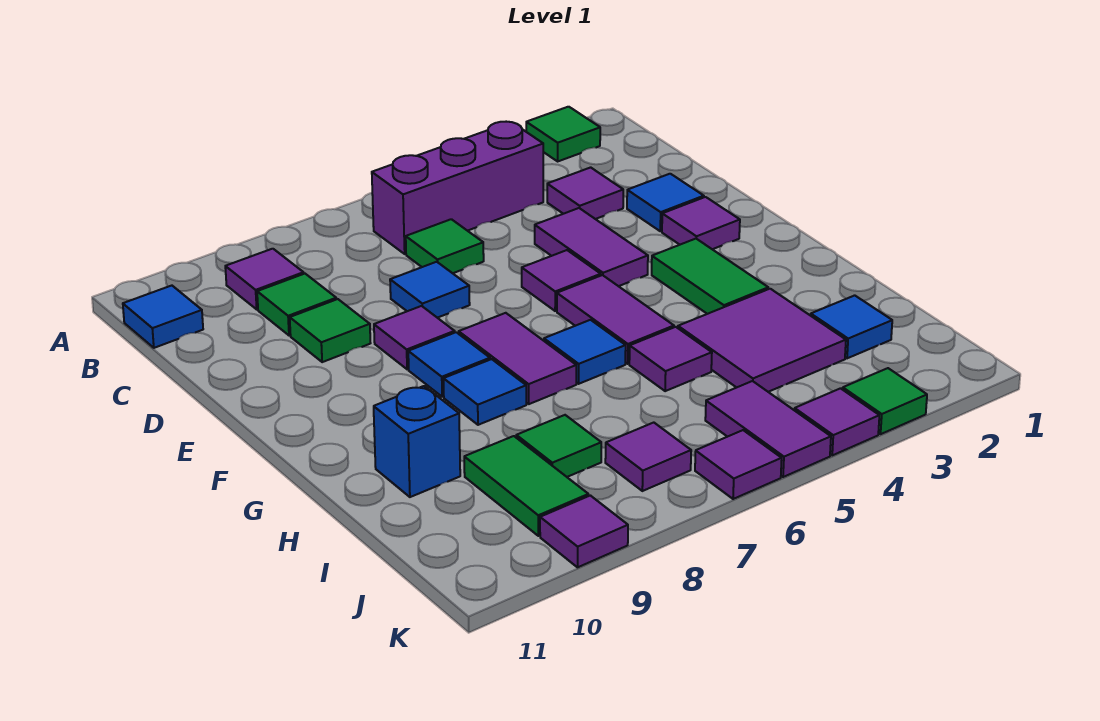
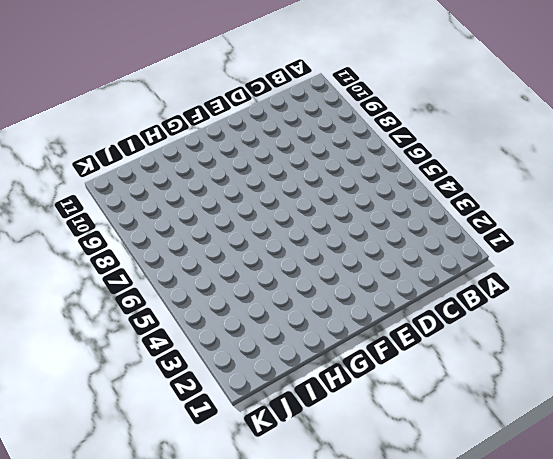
none -> green 1x1 tile [526,107,600,161]
none -> purple 1x3 brick [372,122,543,254]
none -> purple 1x1 tile [225,249,304,309]
none -> blue 1x1 tile [123,286,203,348]

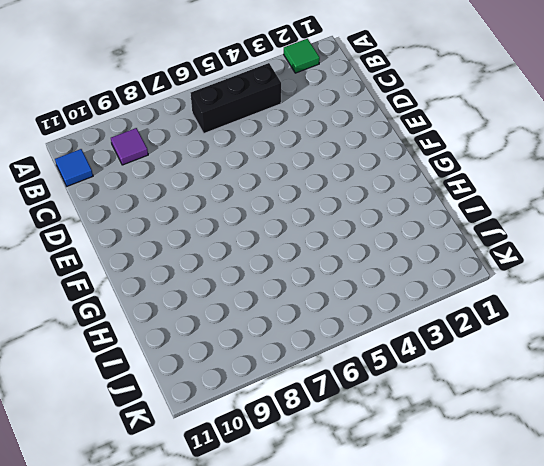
black 1x3 brick [190,63,281,133] -> purple 1x3 brick [372,122,543,254]
none -> purple 1x1 tile [547,167,623,219]
none -> green 1x1 tile [406,219,484,273]
none -> green 1x1 tile [257,274,336,336]
none -> blue 1x1 tile [627,174,704,231]

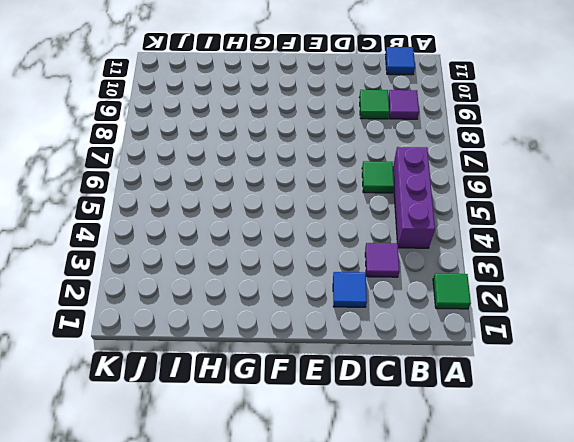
none -> purple 1x2 tile [535,208,648,286]
none -> blue 1x1 tile [390,262,470,318]
none -> green 1x1 tile [290,299,370,362]
none -> purple 1x1 tile [662,197,740,249]

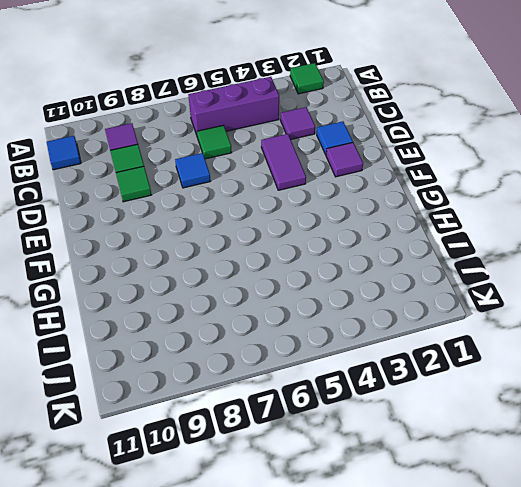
none -> purple 1x1 tile [522,250,601,311]
none -> purple 1x1 tile [374,306,455,369]
none -> green 1x2 tile [652,239,768,314]
none -> purple 1x2 tile [557,275,674,364]

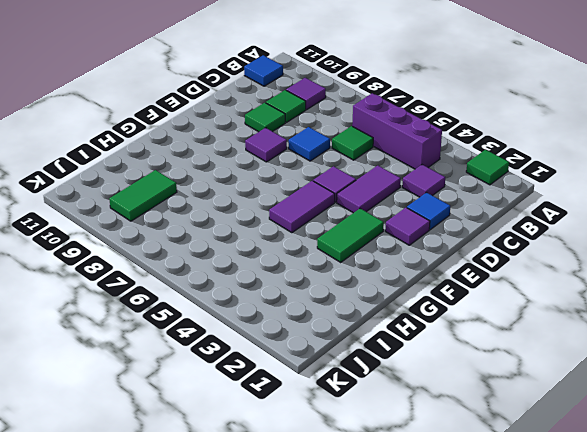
none -> purple 1x2 tile [459,313,576,404]
none -> blue 1x1 tile [408,332,490,397]
none -> blue 1x1 tile [544,320,626,384]
none -> blue 1x1 tile [443,359,526,425]

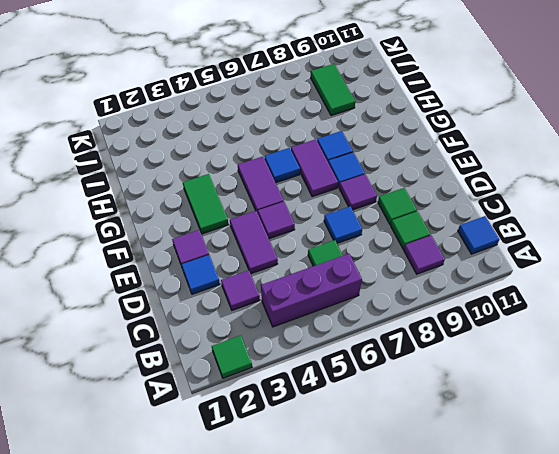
none -> purple 2x2 tile [678,289,846,392]
none -> purple 1x1 tile [629,327,712,391]
none -> blue 1x1 brick [374,386,460,497]
none -> blue 1x1 tile [811,295,892,358]

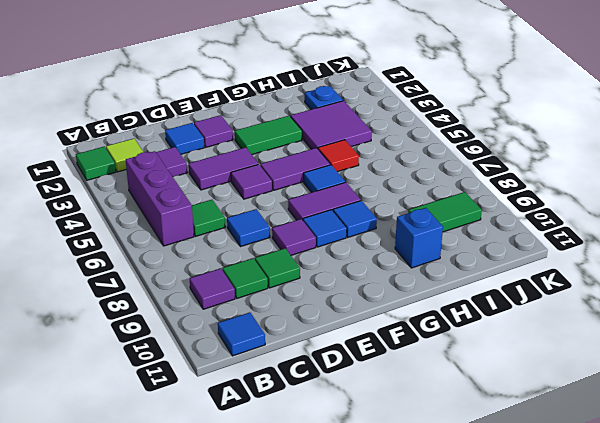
lime 1x1 tile [106,139,143,172] -> none
red 1x1 tile [318,140,359,172] -> purple 1x1 tile [629,327,712,391]
blue 1x1 plate [305,86,343,109] -> blue 1x1 tile [811,295,892,358]
none -> green 1x1 tile [516,415,601,477]
none -> purple 1x2 tile [705,381,831,477]
none -> purple 1x1 tile [605,423,691,491]
none -> green 1x1 tile [843,368,927,434]

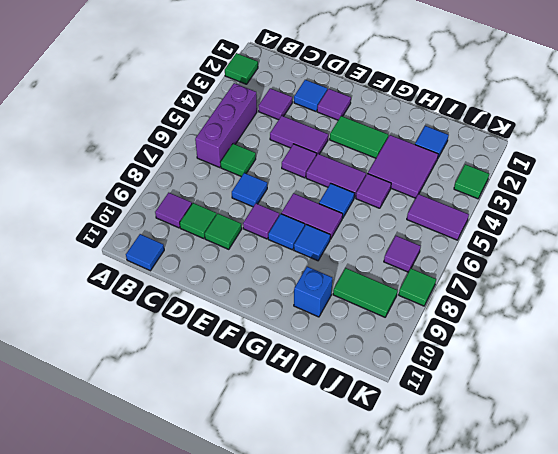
green 1x1 tile [399,269,436,306] -> green 1x1 tile moved to [516,415,601,477]
none -> purple 1x1 tile [795,388,879,455]
none -> purple 1x1 tile [695,430,782,499]
none -> purple 1x1 tile [540,495,628,567]

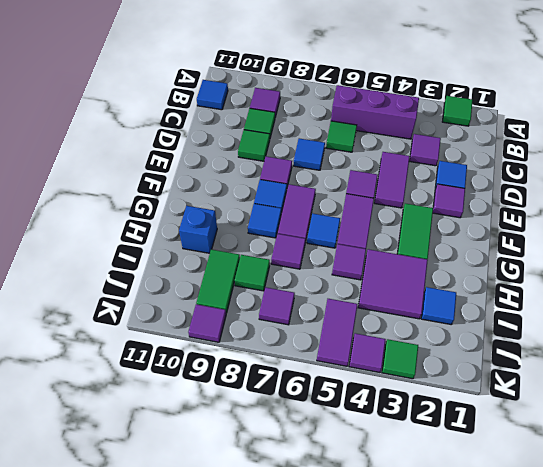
purple 1x1 tile [271,234,306,269] -> purple 1x1 tile moved to [695,430,782,499]

